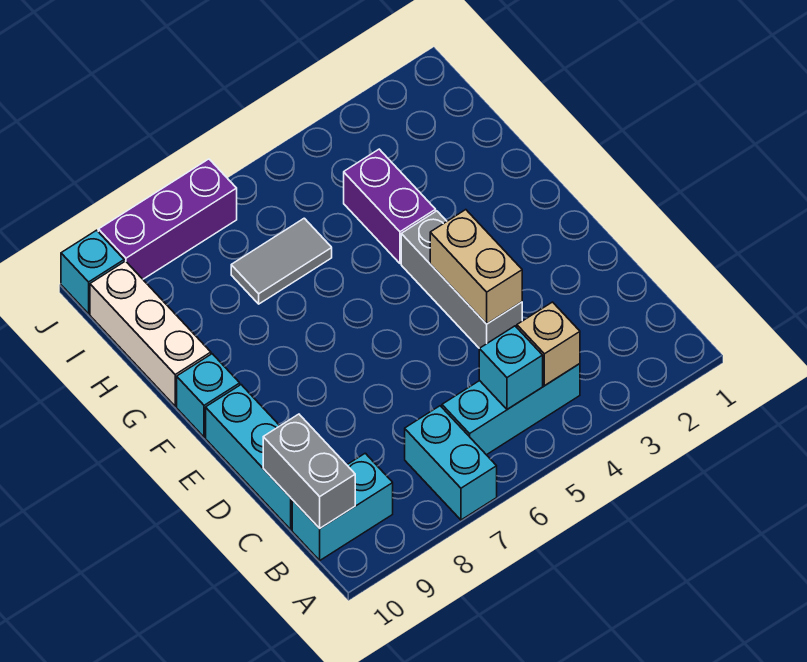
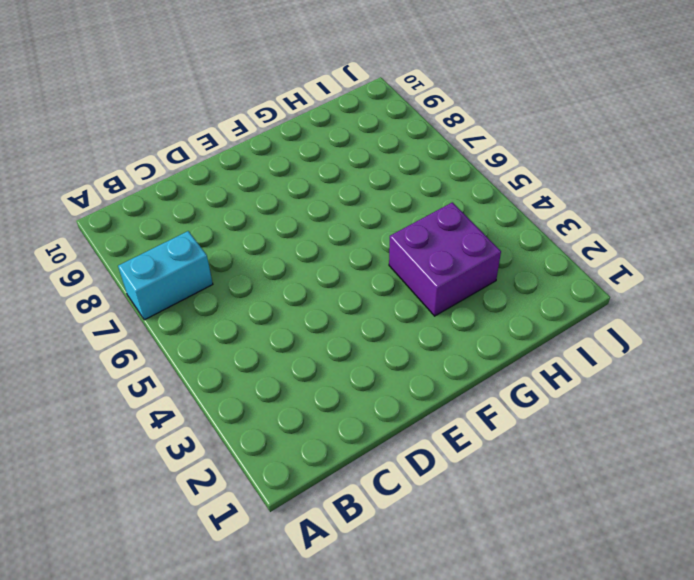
purple 2x2 brick [389,202,501,316] -> purple 1x2 brick [344,149,436,263]
none -> cyan 1x3 brick [442,364,580,455]
none -> cyan 1x2 brick [292,453,393,560]
none -> cyan 1x3 brick [206,385,292,530]

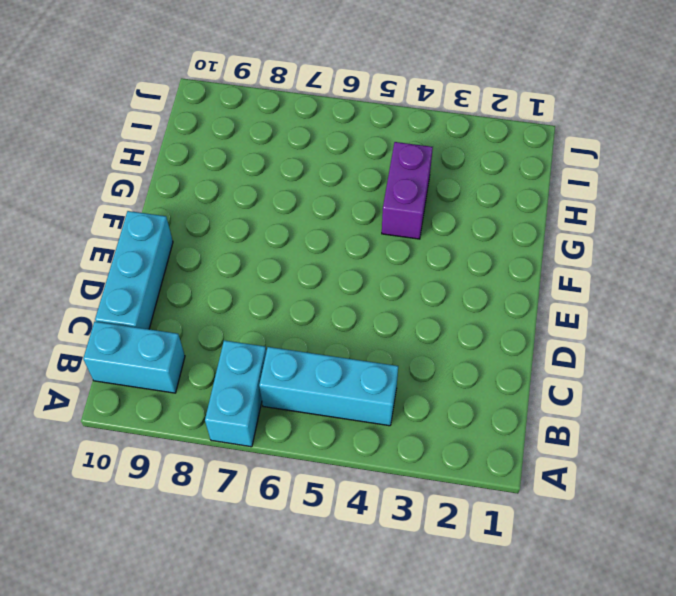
none -> grey 1x3 brick [401,211,522,348]
none -> cyan 1x1 brick [177,354,240,437]
none -> white 1x3 brick [90,261,211,406]

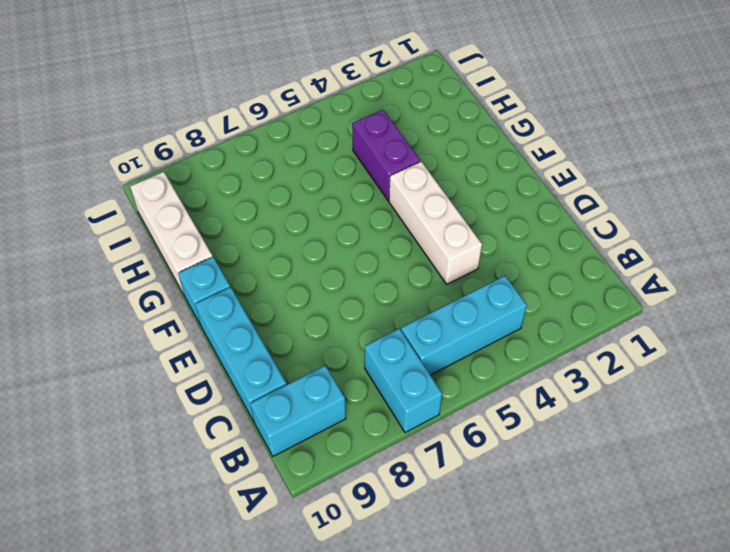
white 1x3 brick [389,162,482,284] -> grey 1x3 brick [401,211,522,348]
none -> grey 1x2 tile [231,218,332,304]
none -> purple 1x3 brick [98,159,237,279]
none -> cyan 1x1 brick [61,230,124,314]

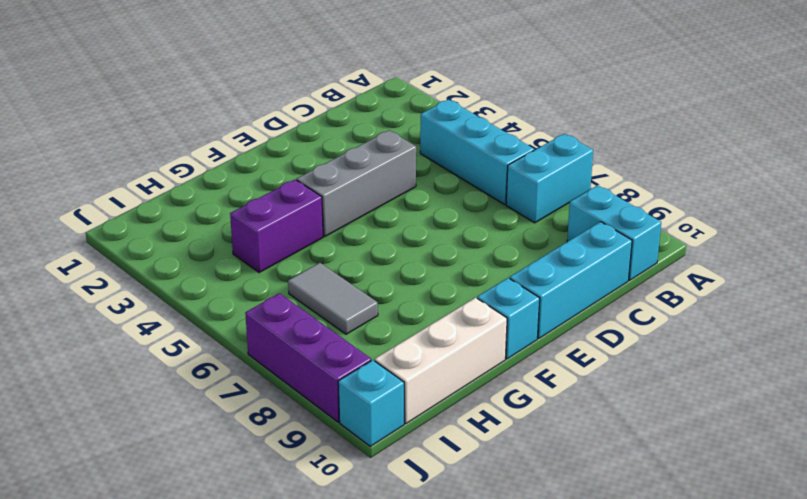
none -> tan 1x1 brick [517,302,580,386]
none -> cyan 1x1 brick [479,326,543,409]
none -> grey 1x2 brick [263,414,355,528]

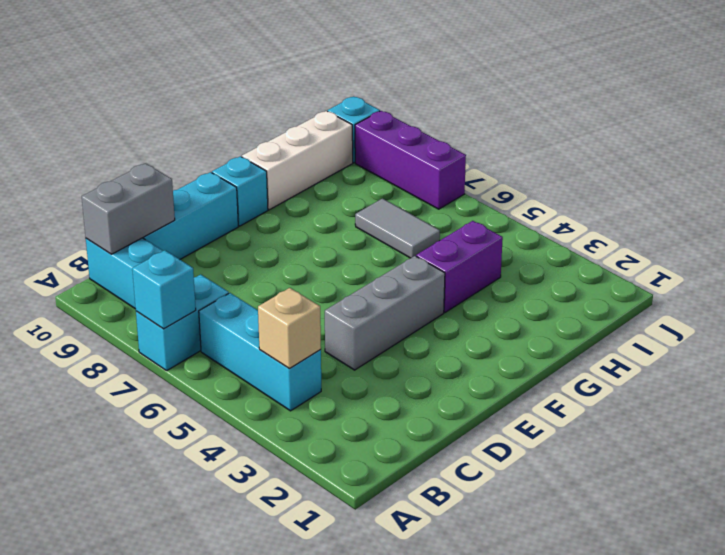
cyan 1x1 brick [132,250,196,329] -> cyan 1x1 brick moved to [479,326,543,409]
none -> tan 1x2 brick [430,210,522,324]

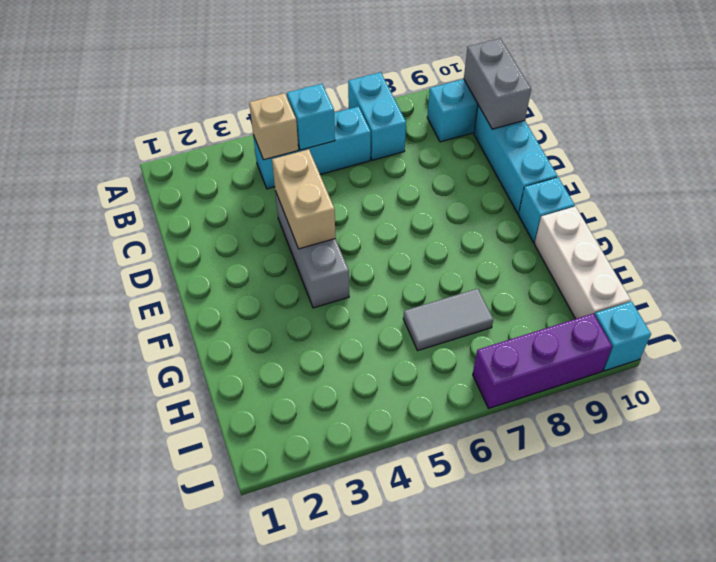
none -> purple 1x2 brick [344,149,436,263]

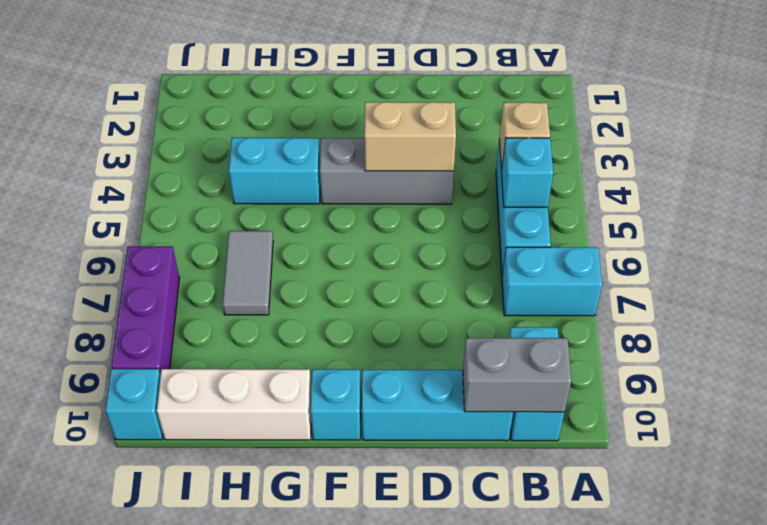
cyan 1x2 brick [229,138,320,204] -> purple 1x2 brick [344,149,436,263]

